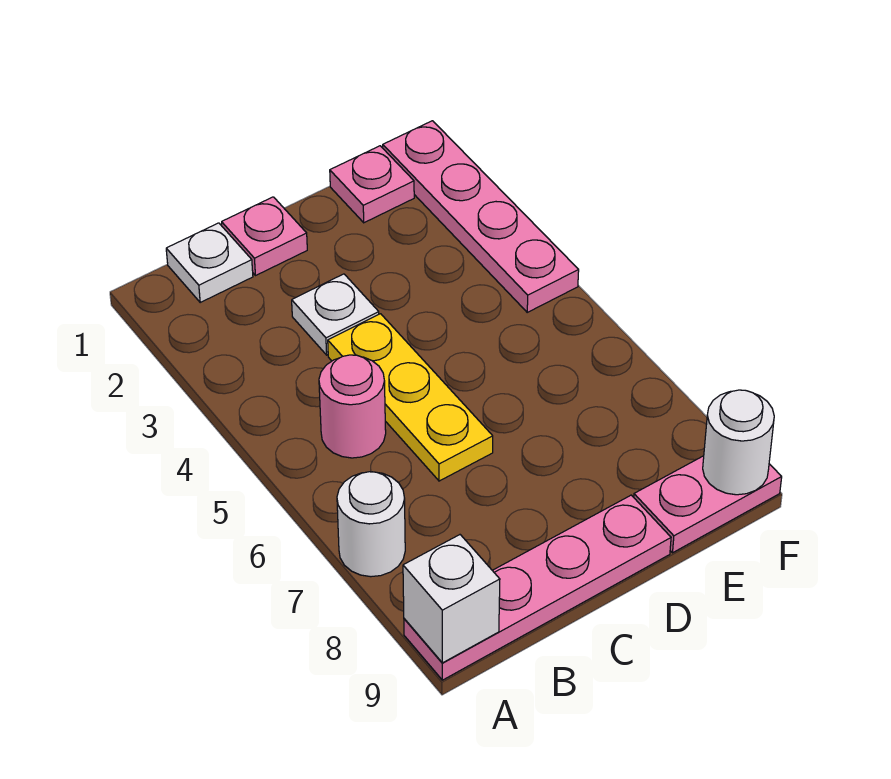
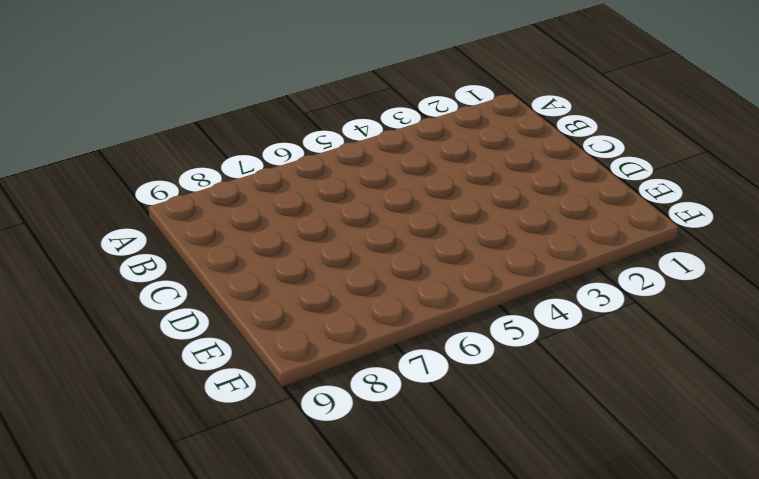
none -> white 1x1 round brick [337,472,405,577]
none -> pink 1x4 plate [404,495,671,680]
none -> white 1x1 plate [166,223,253,302]

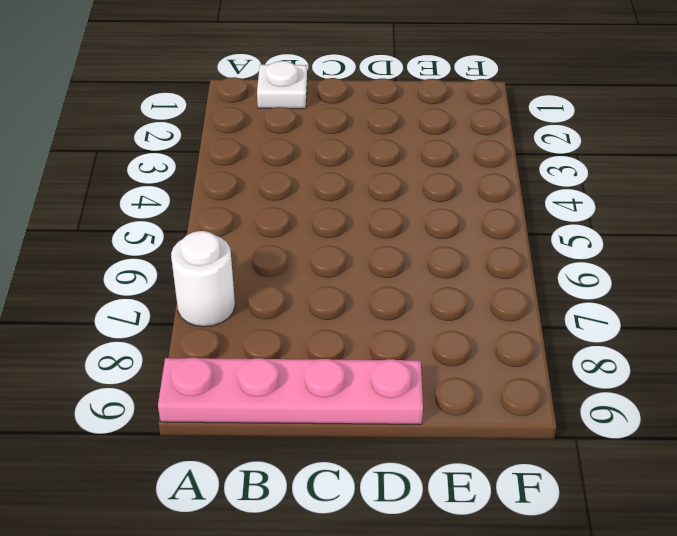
none -> pink 1x1 round brick [319,355,386,458]
none -> pink 1x1 plate [222,197,307,275]
none -> white 1x1 plate [292,274,379,355]

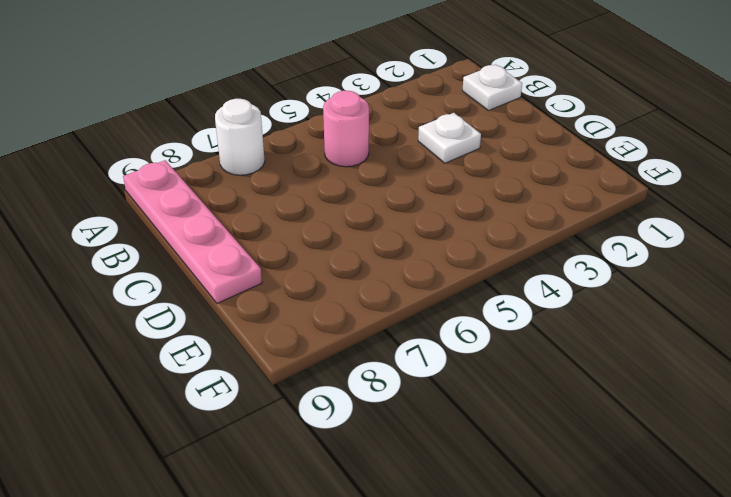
none -> pink 1x1 plate [222,197,307,275]
none -> yellow 1x3 plate [328,314,493,481]
none -> pink 1x1 plate [330,146,414,223]

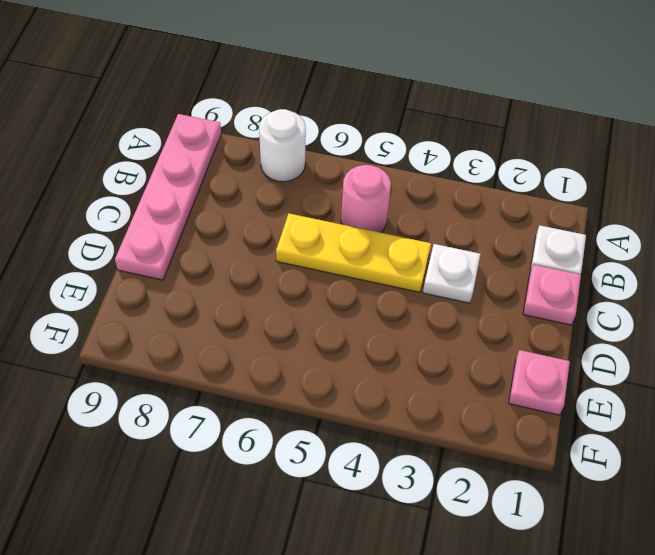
none -> pink 1x2 plate [634,456,782,553]
none -> pink 1x4 plate [383,121,579,312]
none -> white 1x1 brick [403,535,500,663]

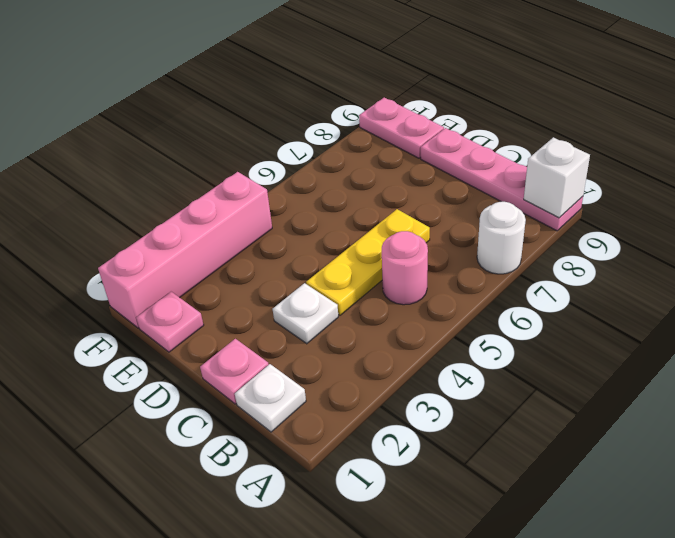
pink 1x4 brick [98,172,272,328] -> pink 1x4 plate [383,121,579,312]
none -> white 1x1 round brick [703,390,774,495]

